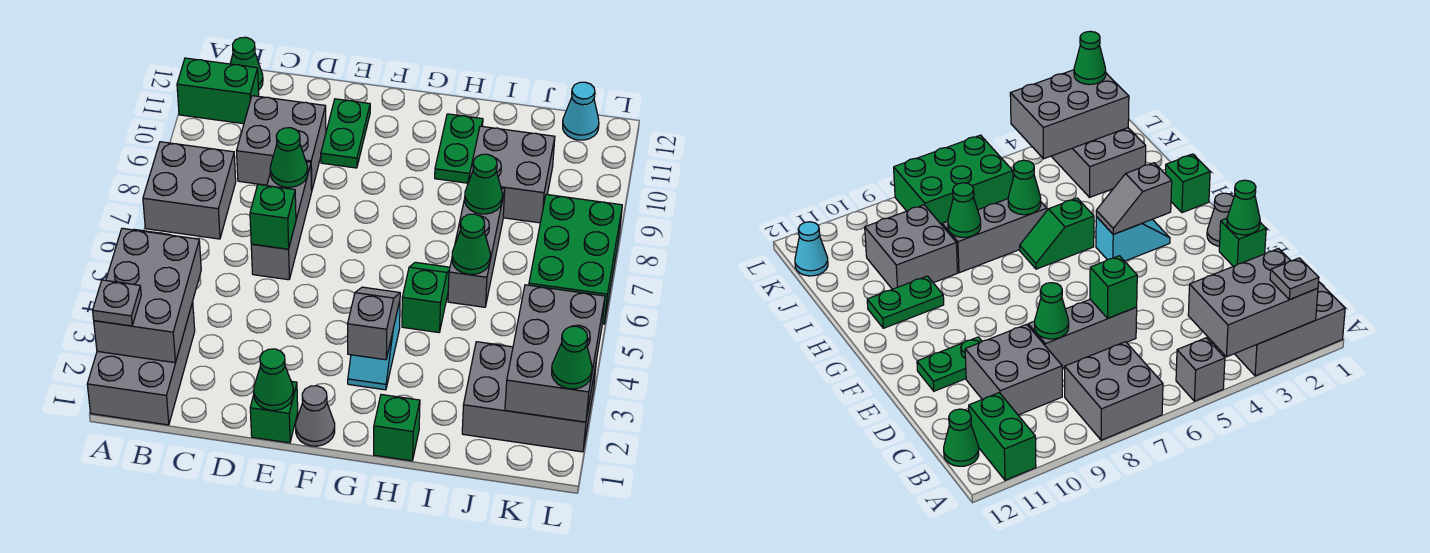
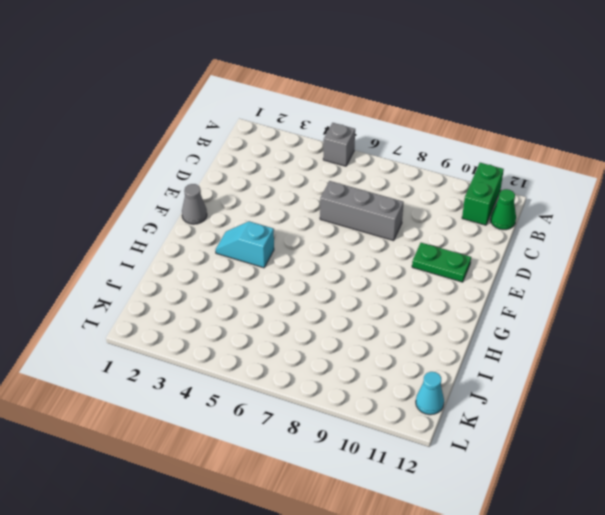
none -> grey 2x3 brick [87,302,195,425]
none -> grey 2x2 brick [143,142,236,239]
none -> grey 2x2 brick [237,96,326,190]

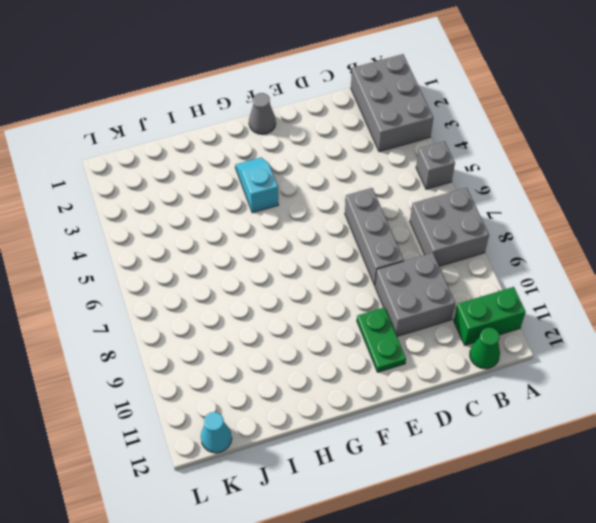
none -> green 1x1 brick [250,381,298,443]
none -> green 1x1 brick [374,394,420,461]
none -> green 1x2 slope [402,262,450,333]

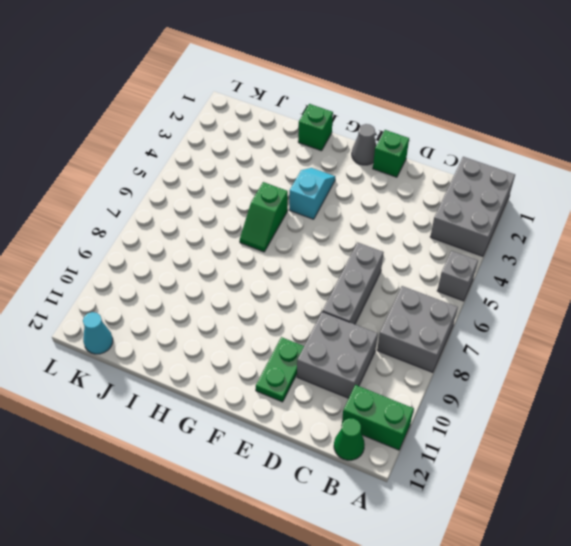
none -> green 1x2 plate [435,114,483,183]
none -> grey 1x3 brick [448,188,505,307]
none -> grey 2x2 brick [468,126,555,223]

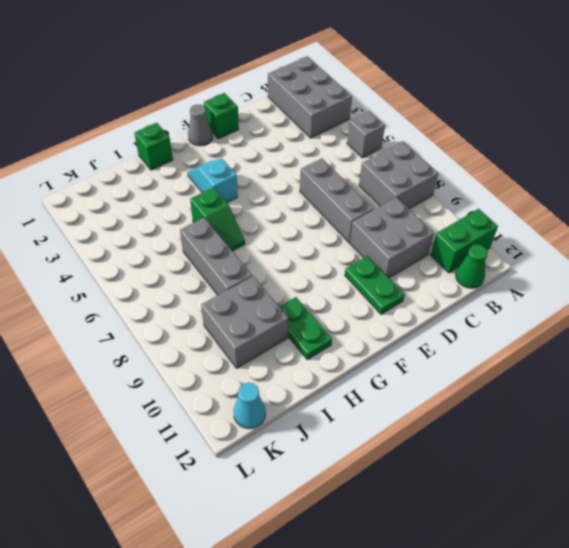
none -> grey 2x3 brick [462,342,596,452]
none -> green 2x3 brick [529,194,622,324]
none -> grey 2x3 brick [94,228,201,363]

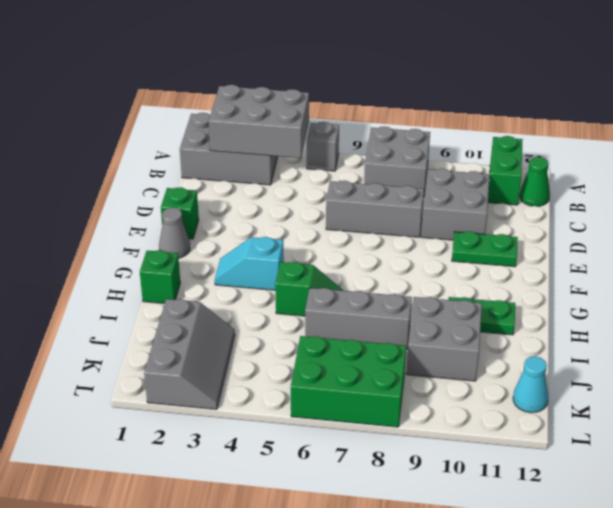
grey 2x3 slope [144,299,235,409] -> grey 2x3 brick [462,342,596,452]
none -> green 1x1 brick [250,185,296,249]
none -> green 1x1 cone [270,128,308,187]
none -> green 1x1 cone [254,349,293,410]

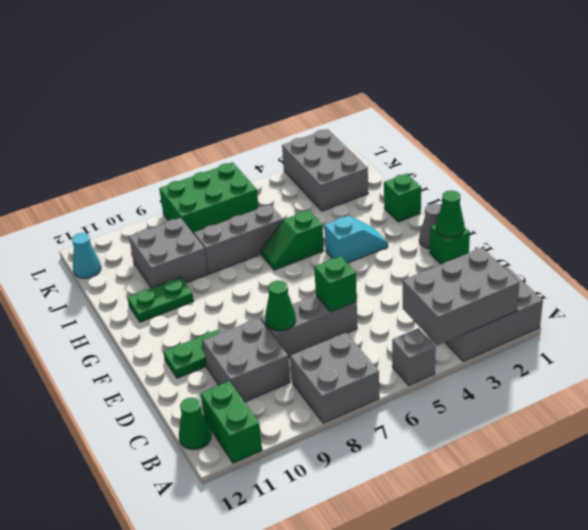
none -> grey 1x2 slope [348,287,400,360]
none -> green 1x1 cone [452,214,490,274]
none -> green 1x1 cone [465,154,502,214]

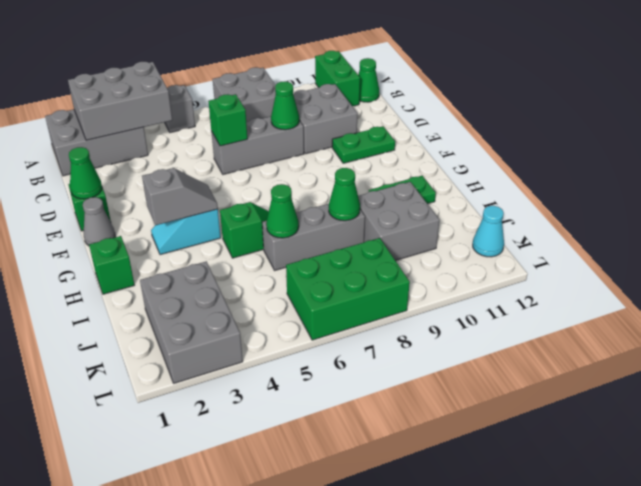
none -> grey 2x3 brick [505,285,605,422]
none -> grey 1x1 plate [93,280,141,326]
none -> green 1x1 cone [552,326,592,389]

